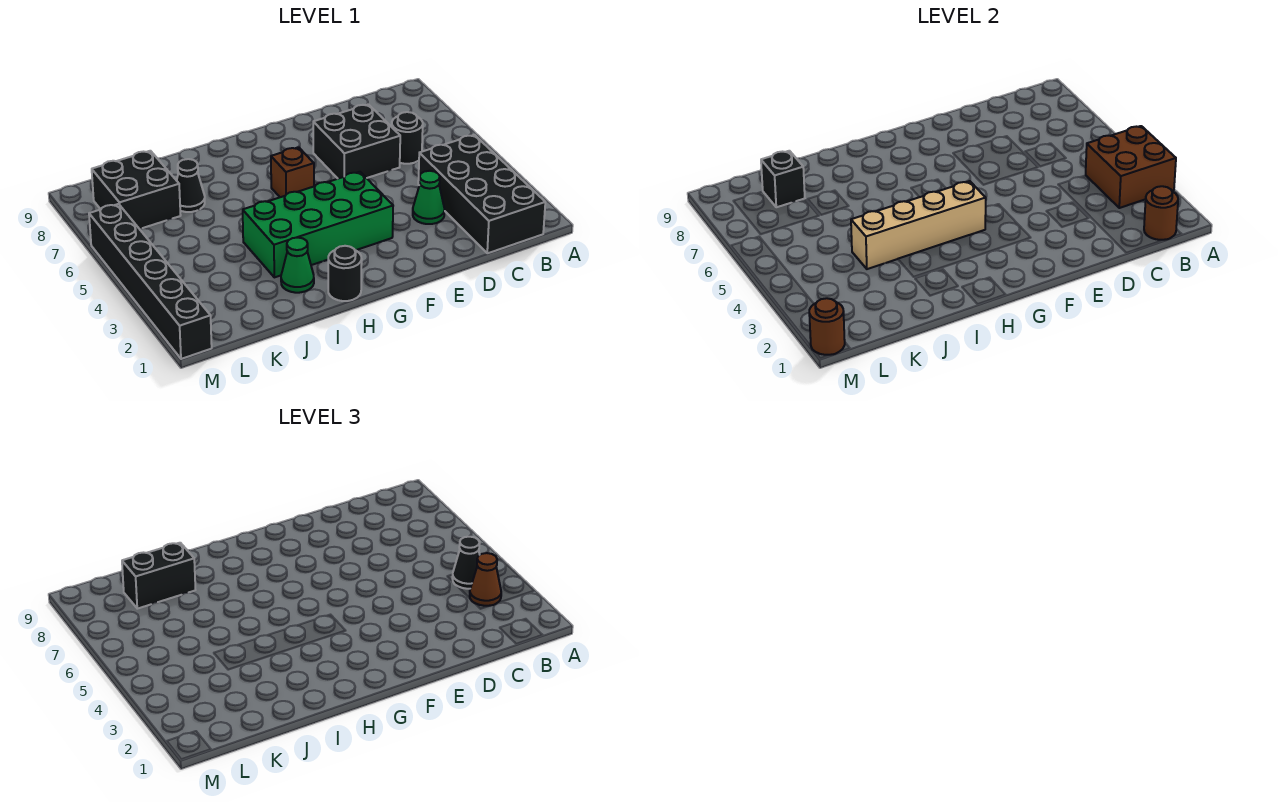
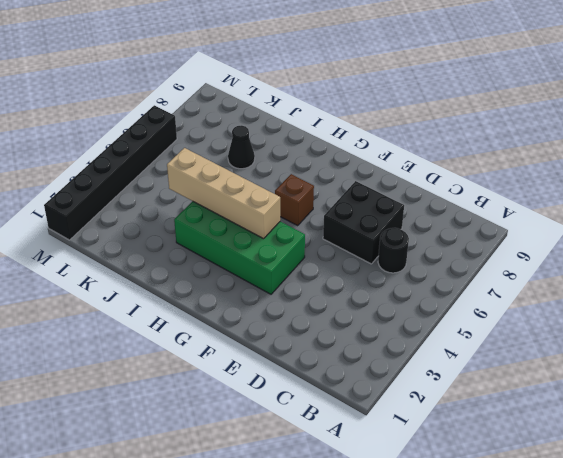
none -> black 2x4 brick [418,135,545,253]
none -> green 1x1 cone [413,171,445,224]
none -> black 1x1 round brick [328,246,362,301]

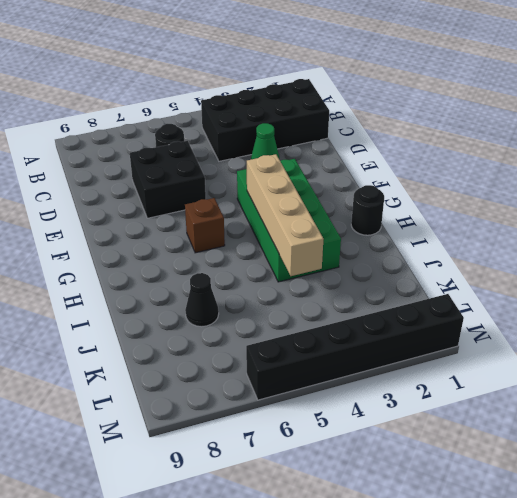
none -> green 1x1 cone [281,237,314,293]
none -> black 2x2 brick [92,151,181,229]
none -> brown 2x2 brick [1086,126,1176,208]

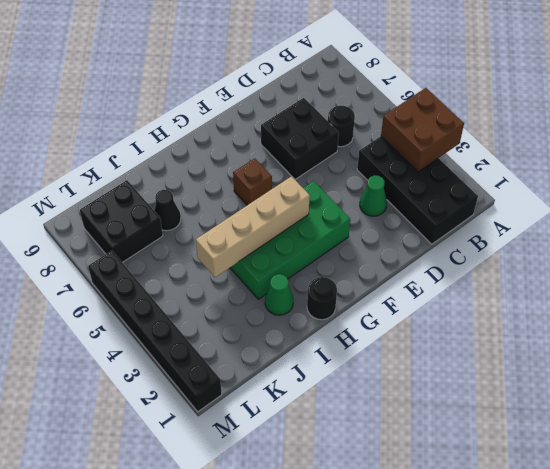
none -> brown 1x1 round brick [1144,186,1178,240]
none -> black 1x1 brick [761,151,805,207]
none -> brown 1x1 round brick [809,298,845,355]

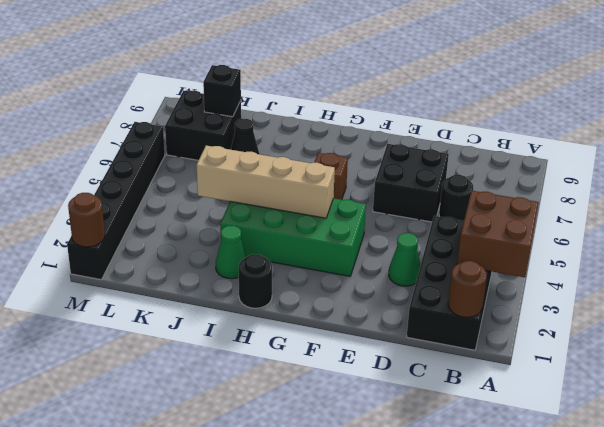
none -> brown 1x1 cone [470,553,501,606]
none -> black 1x1 cone [452,537,480,589]
none -> black 1x2 brick [122,543,195,609]

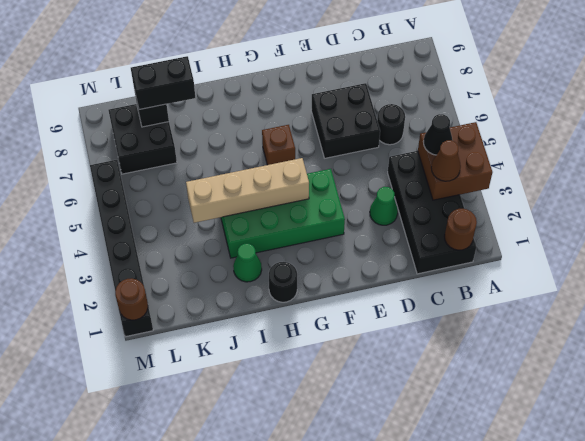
none -> black 1x1 cone [177,159,205,212]

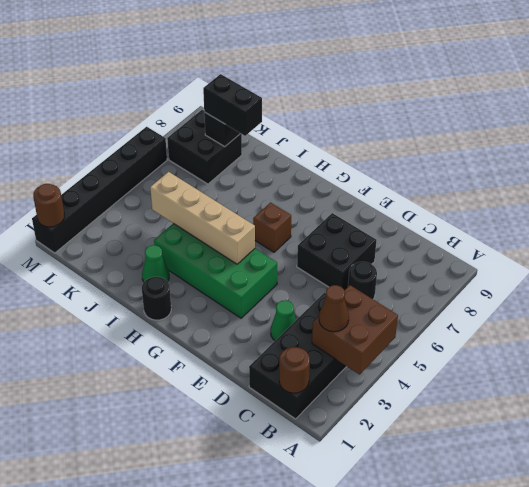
none -> black 1x1 cone [177,159,205,212]
none -> black 1x1 cone [452,537,480,589]

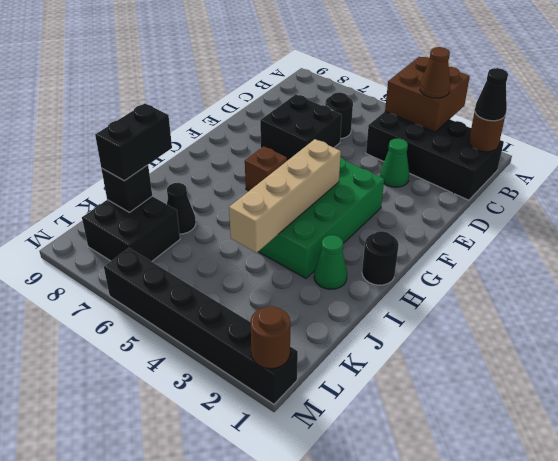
black 1x1 cone [475,68,508,121] -> black 1x1 cone moved to [452,537,480,589]

